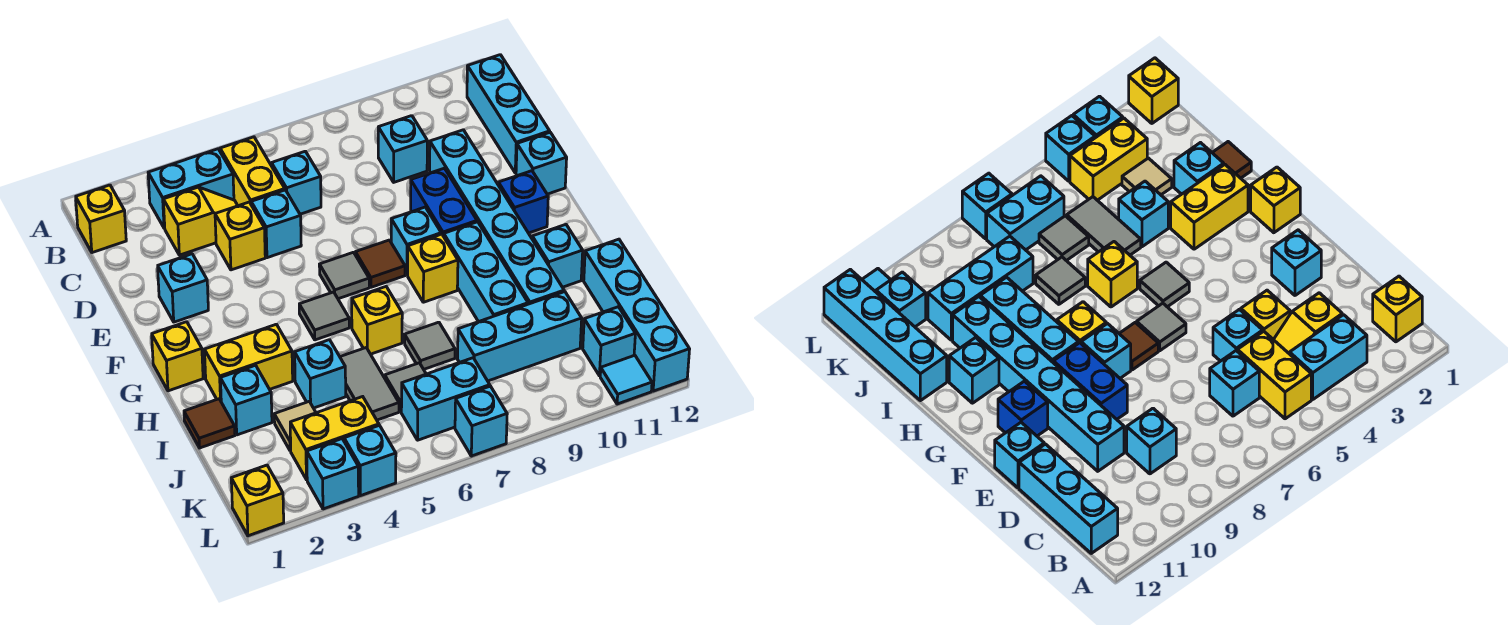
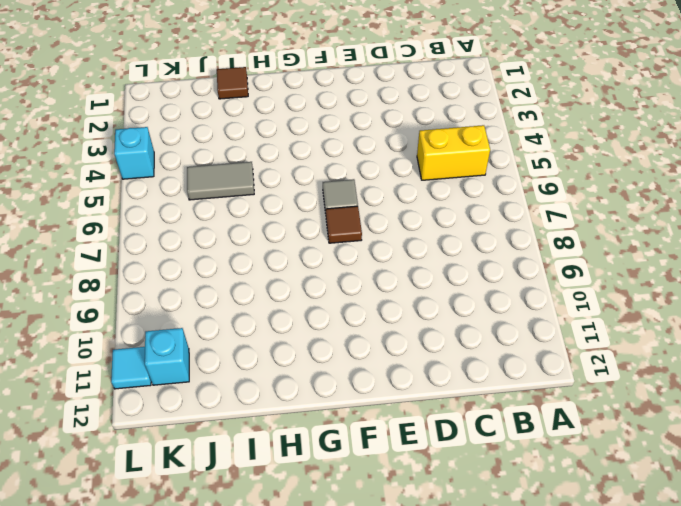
none -> yellow 1x1 brick [76,185,126,253]
none -> cyan 1x2 brick [148,149,234,228]
none -> cyan 1x3 brick [467,55,550,173]
none -> yellow 1x2 slope [163,187,238,255]

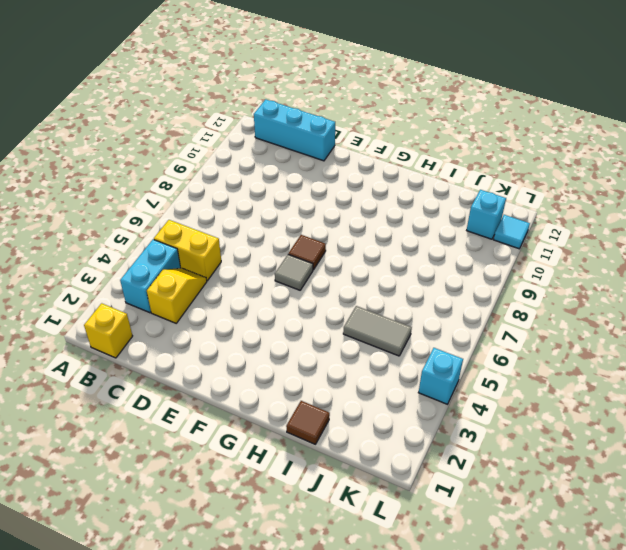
none -> cyan 1x1 brick [272,151,321,214]
none -> cyan 1x1 brick [378,116,427,182]
none -> yellow 1x1 brick [215,202,265,270]
none -> cyan 1x1 brick [251,190,301,258]

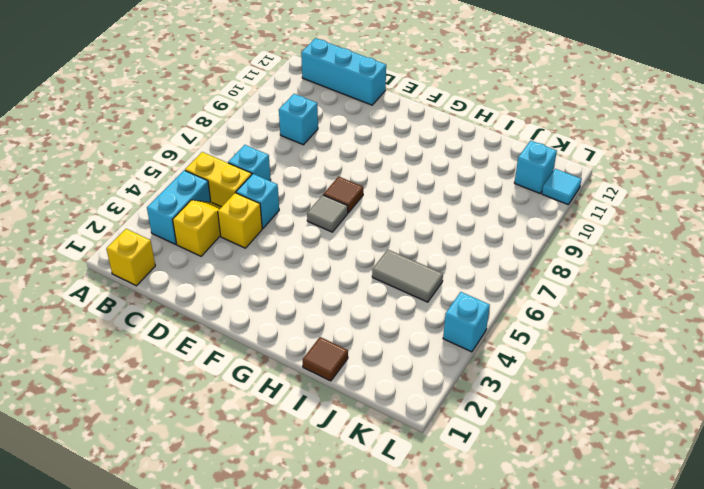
none -> cyan 1x6 brick [430,130,564,304]
none -> cyan 1x1 brick [158,254,208,322]
none -> blue 1x2 brick [411,168,477,236]
none -> cyan 1x1 brick [516,132,567,194]

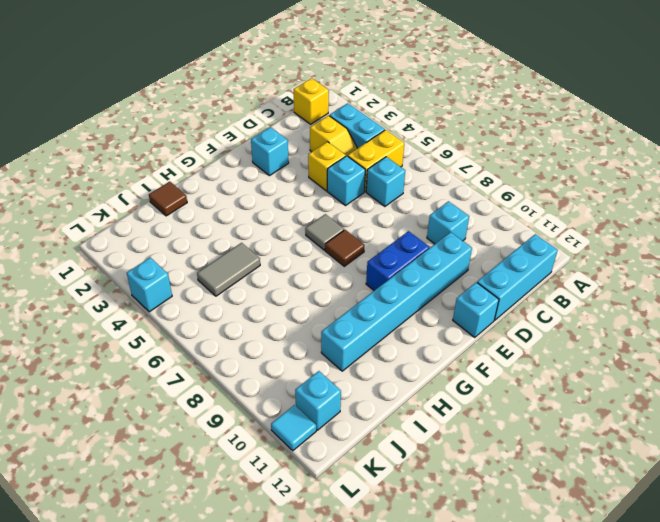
none -> cyan 1x1 brick [391,207,441,275]
none -> blue 1x1 brick [498,171,548,233]
none -> yellow 1x1 brick [152,322,203,391]
none -> grey 1x1 tile [299,292,349,340]

